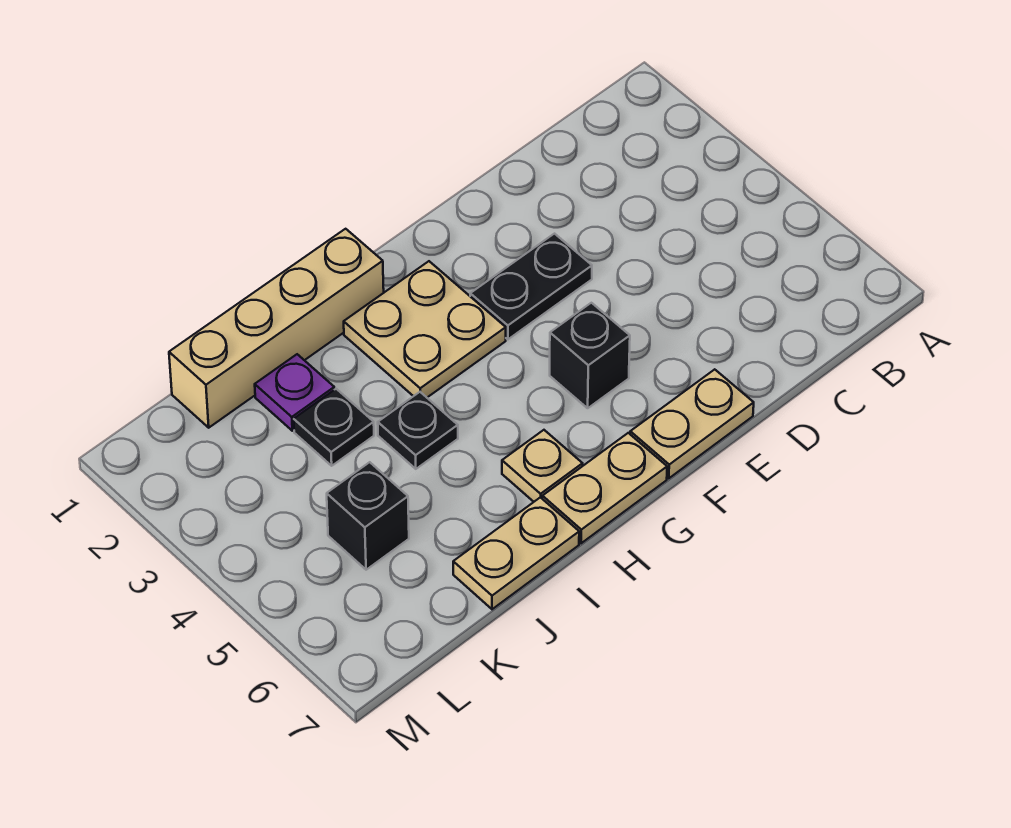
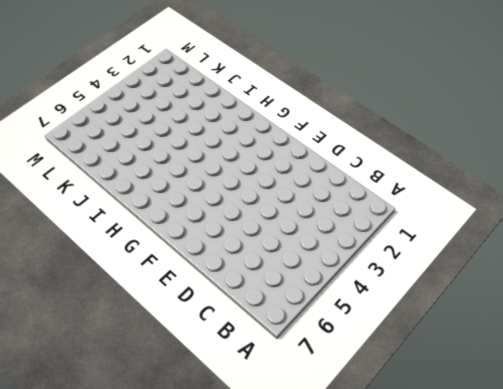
none -> black 1x2 plate [470,234,592,339]
none -> tan 1x2 plate [630,369,754,478]
none -> black 1x1 brick [550,303,630,408]

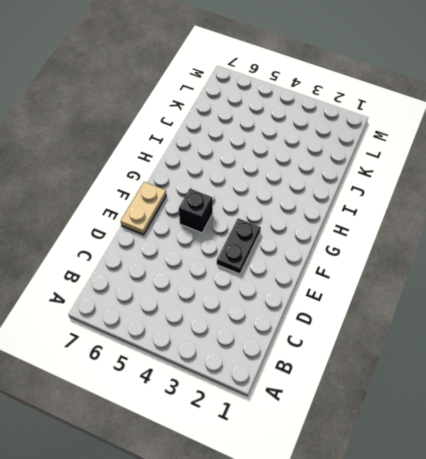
none -> tan 2x2 plate [344,261,506,397]
none -> tan 1x2 plate [542,433,667,543]
none -> tan 1x4 brick [169,229,384,428]

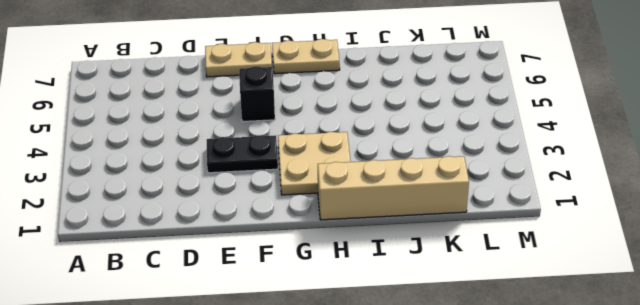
none -> tan 1x1 plate [502,430,583,502]
none -> black 1x1 plate [378,392,458,469]
none -> tan 1x2 plate [453,497,579,609]

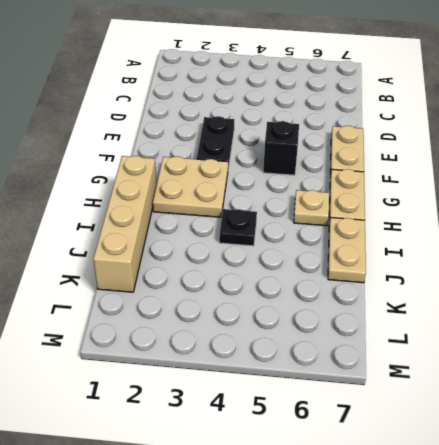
none -> purple 1x1 plate [255,354,334,431]
none -> black 1x1 plate [294,389,374,466]
none -> black 1x1 brick [327,462,409,570]

